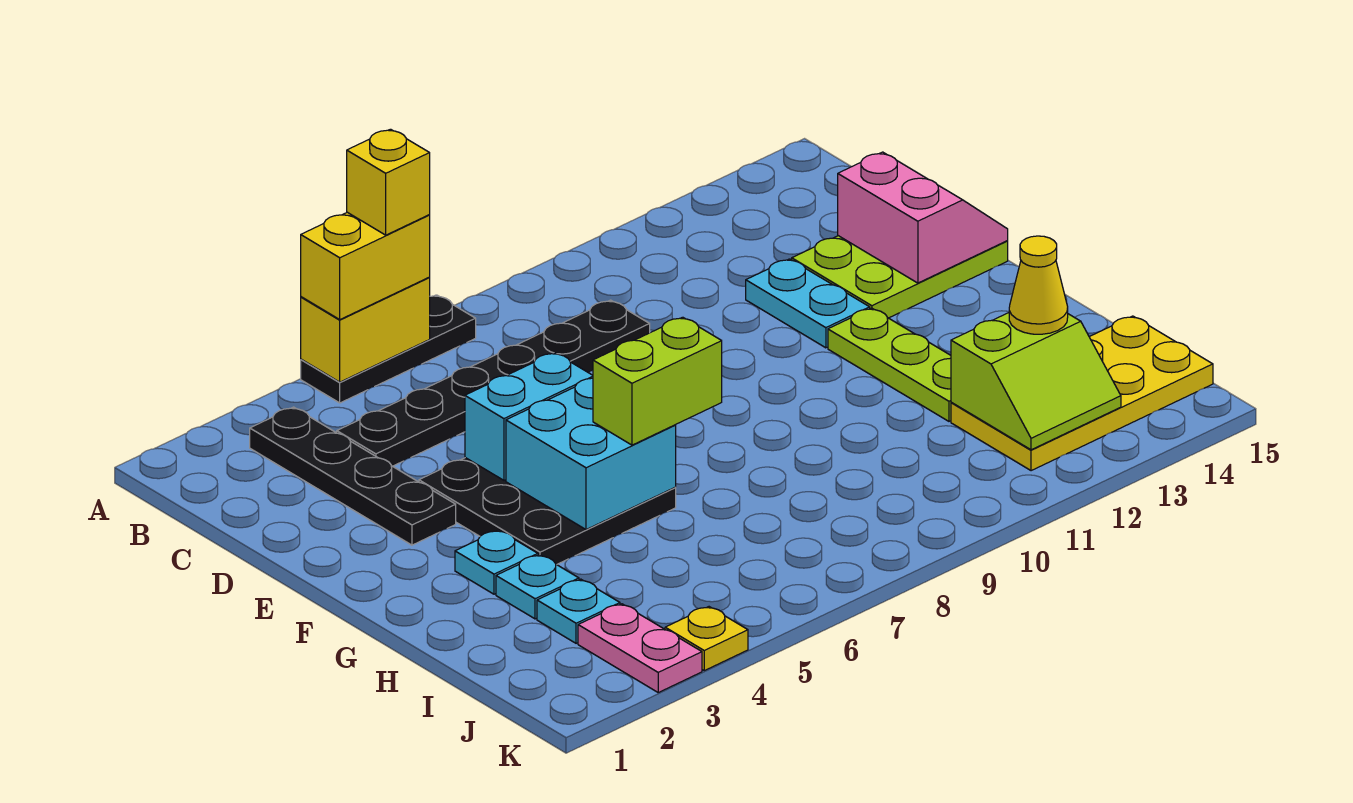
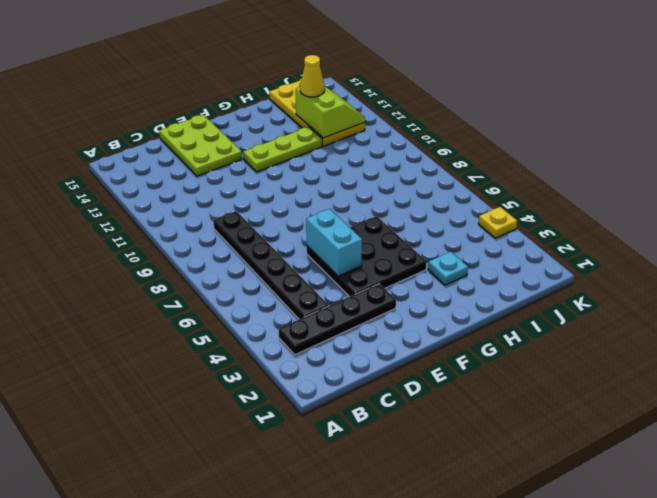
none -> black 1x3 plate [301,295,476,403]
none -> cyan 1x2 plate [746,259,870,348]
none -> cyan 1x1 plate [455,530,538,594]

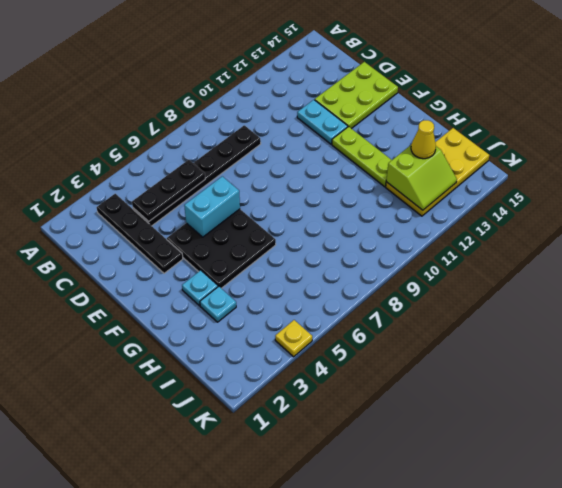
black 1x3 plate [132,160,205,221] -> black 1x3 plate moved to [301,295,476,403]
none -> cyan 1x1 plate [537,579,620,643]
none -> pink 1x2 plate [578,604,702,692]
none -> yellow 1x2 brick [301,278,430,382]

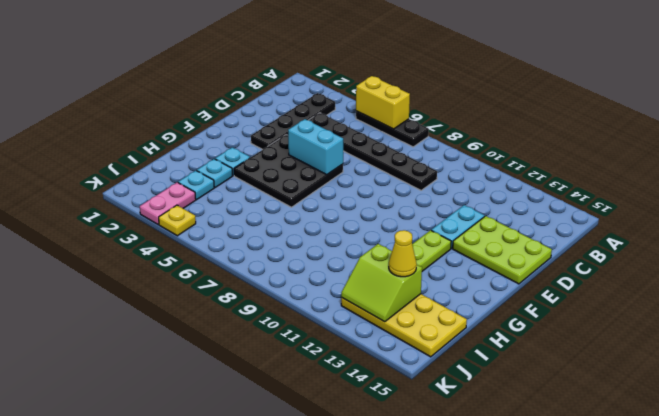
none -> pink 2x2 slope [838,152,1008,283]
none -> cyan 2x2 brick [506,378,676,530]
none -> yellow 1x2 brick [301,212,430,319]

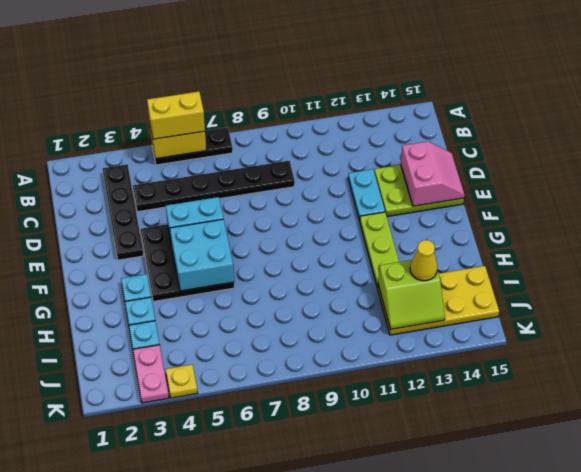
none -> lime 1x2 brick [593,317,722,445]
none -> yellow 1x1 brick [347,129,430,235]

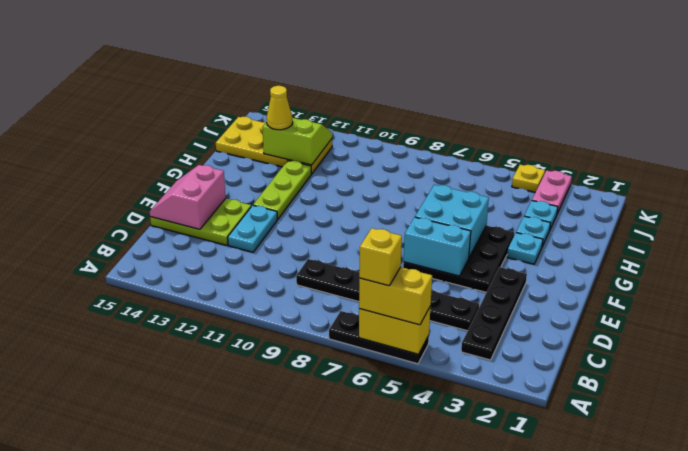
none -> lime 1x2 brick [593,317,722,445]

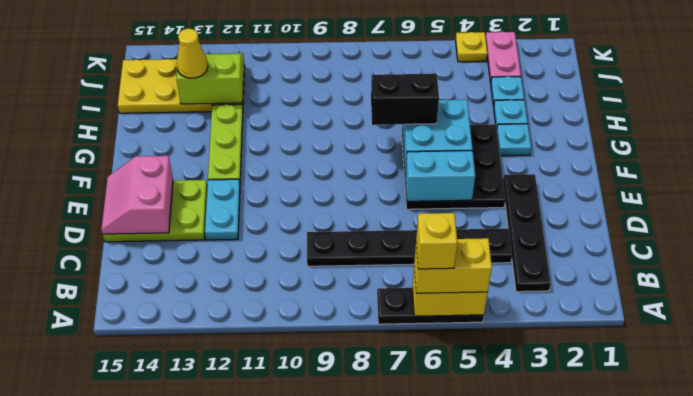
black 1x2 brick [371,74,439,125] -> lime 1x2 brick [593,317,722,445]

